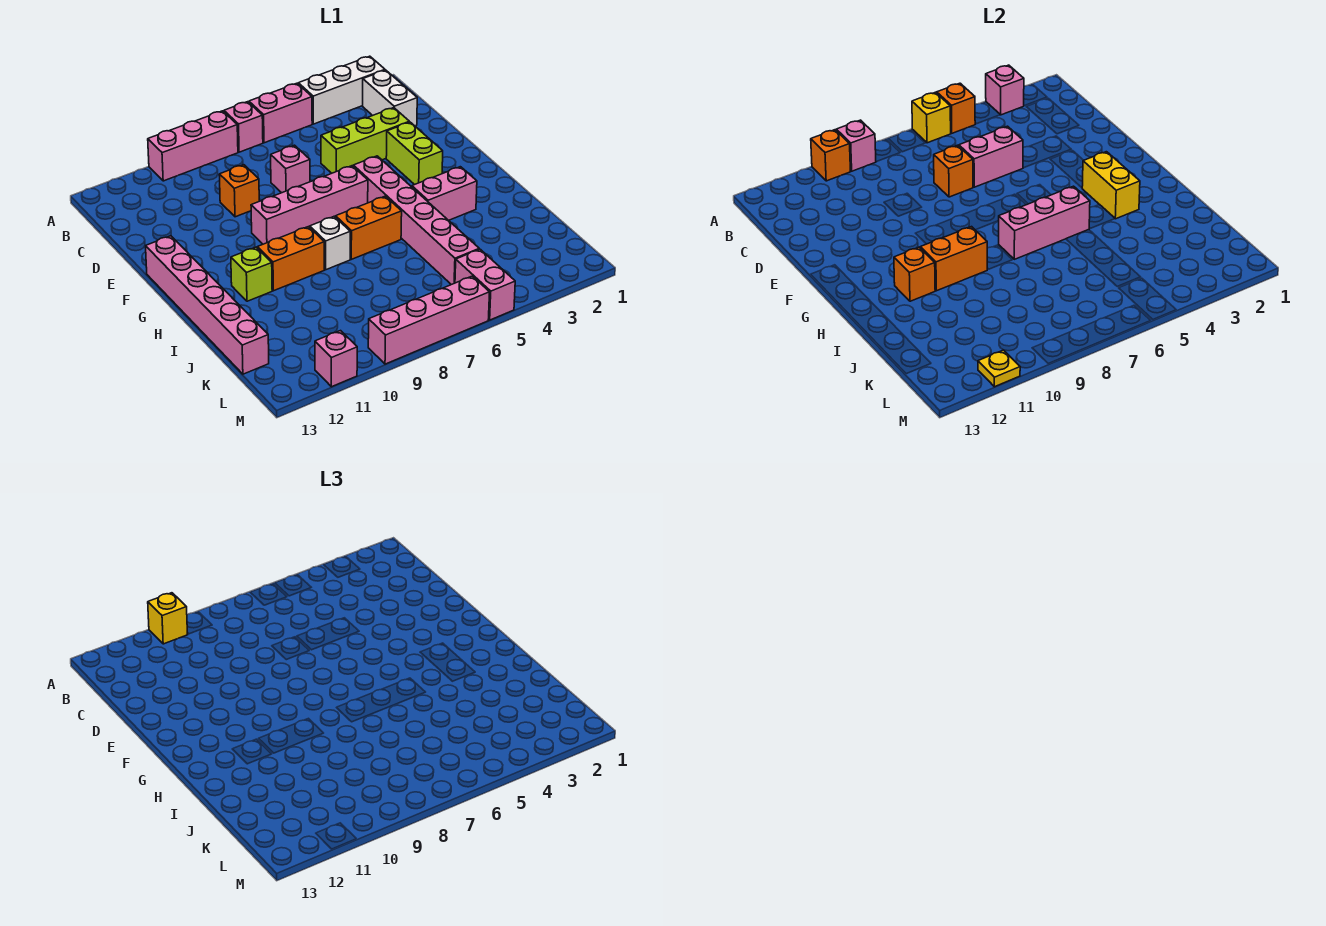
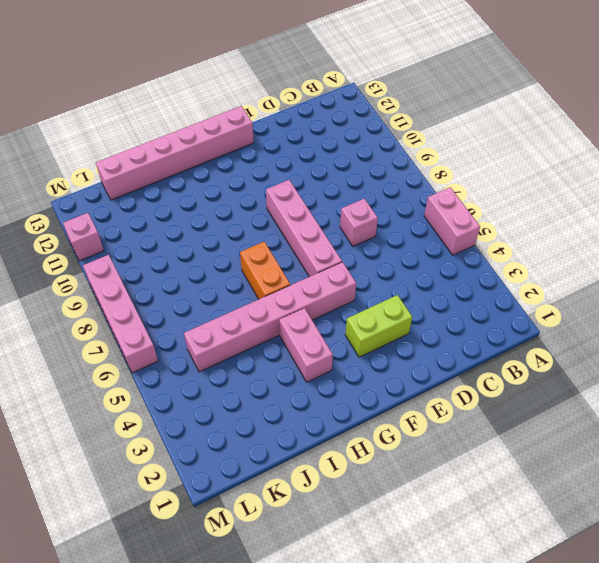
none -> white 1x3 brick [298,56,385,124]
none -> pink 1x1 brick [224,102,263,152]
none -> pink 1x3 brick [148,111,238,181]
none -> white 1x2 brick [363,70,417,126]

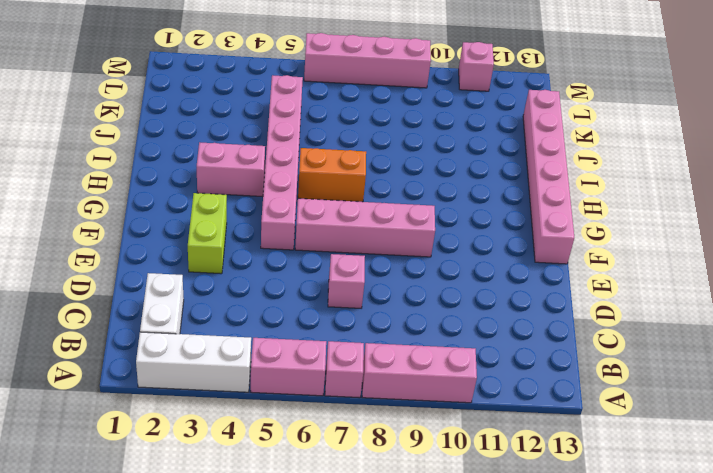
none -> lime 1x3 brick [321,108,409,173]
none -> orange 1x1 brick [219,165,259,217]
none -> white 1x1 brick [310,216,350,270]
none -> orange 1x2 brick [257,227,324,291]

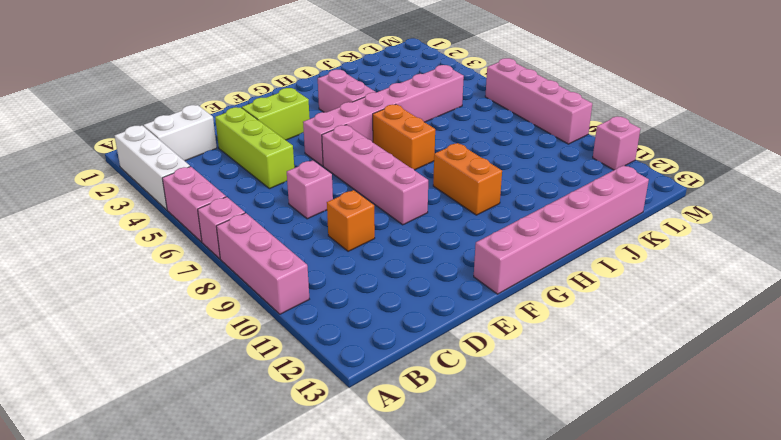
none -> white 1x1 brick [310,216,350,270]
none -> lime 1x1 brick [231,247,272,301]
none -> pink 1x2 brick [455,249,515,320]
none -> pink 1x1 brick [986,65,1024,115]

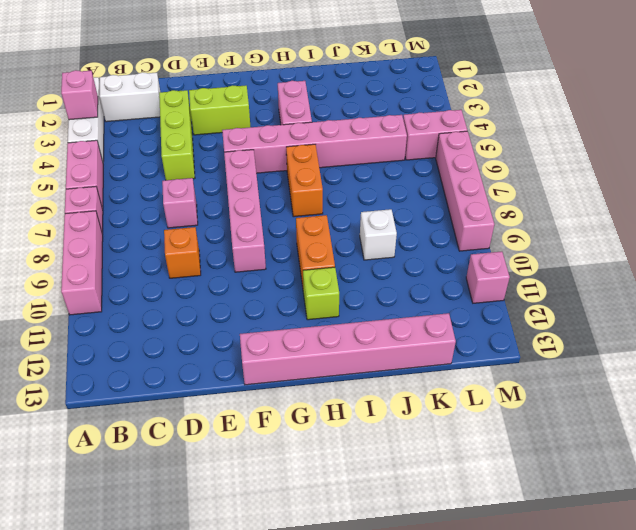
white 1x1 brick [360,209,397,260] -> white 1x1 brick moved to [310,216,350,270]
none -> orange 1x1 brick [937,83,975,133]
none -> yellow 1x1 brick [912,92,951,143]
none -> pink 1x1 brick [836,120,876,171]
none -> orange 1x1 brick [811,130,851,181]

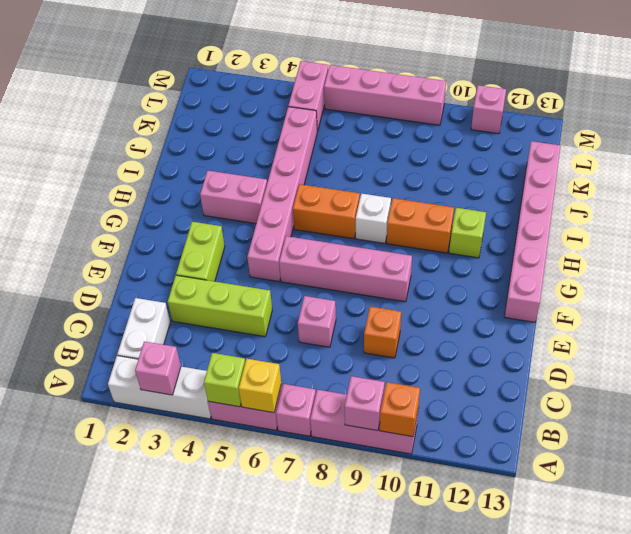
lime 1x1 brick [204,353,245,407] -> orange 1x1 brick [937,83,975,133]
none -> pink 1x2 brick [959,126,1023,187]
none -> orange 1x1 brick [934,145,973,197]
none -> yellow 1x2 brick [1082,152,1140,219]
none -> pink 1x3 brick [999,186,1090,259]

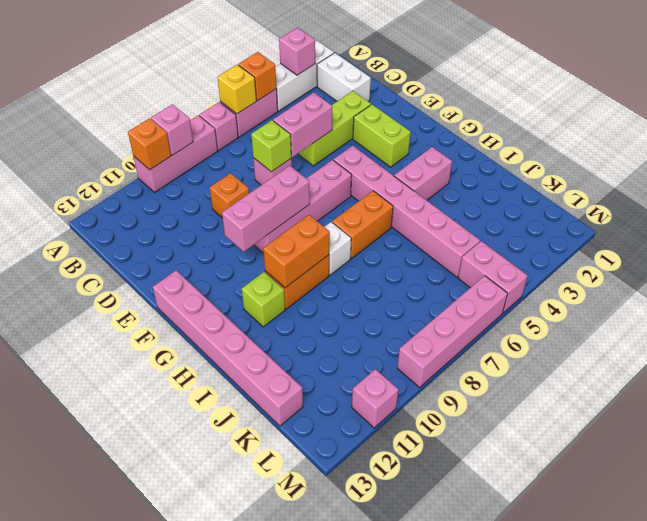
lime 1x1 brick [251,120,291,172] -> orange 1x1 brick [934,145,973,197]
pink 1x3 brick [222,165,310,252] -> pink 1x3 brick moved to [999,186,1090,259]
none -> yellow 1x2 brick [1082,152,1140,219]
none -> orange 1x1 brick [894,247,935,301]
none -> yellow 1x1 plate [978,350,1020,387]
none -> yellow 1x1 brick [148,593,188,644]

